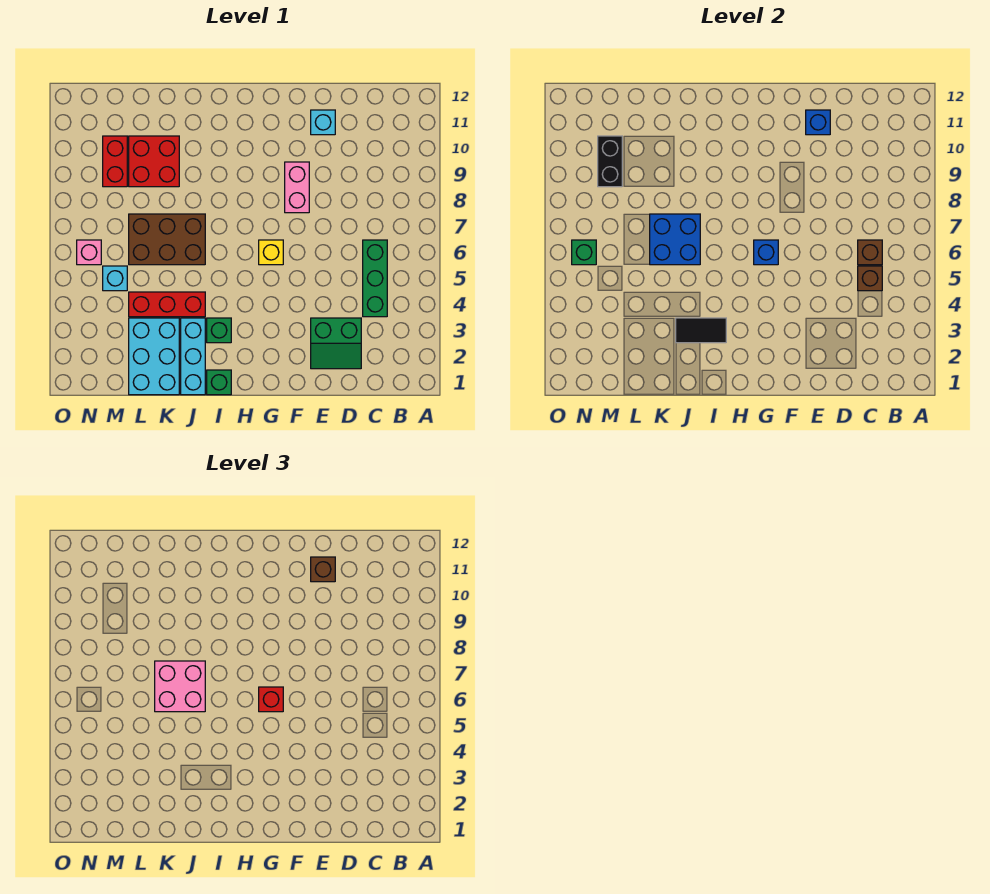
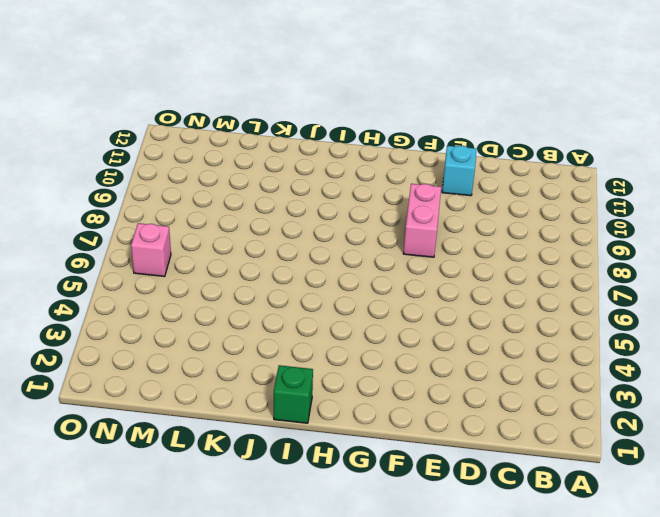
none -> green 1x3 brick [363,240,387,317]
none -> green 2x2 slope [311,318,361,369]
none -> yellow 1x1 brick [259,240,283,265]

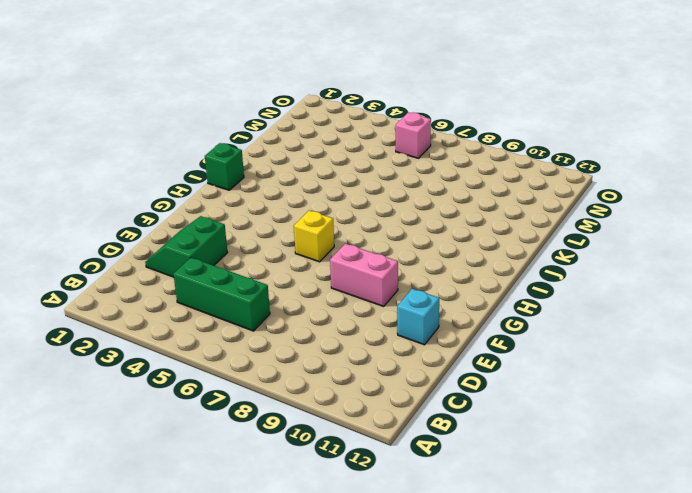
none -> green 1x1 brick [207,318,231,343]
none -> cyan 1x3 brick [181,318,205,395]
none -> red 1x3 brick [129,292,205,317]

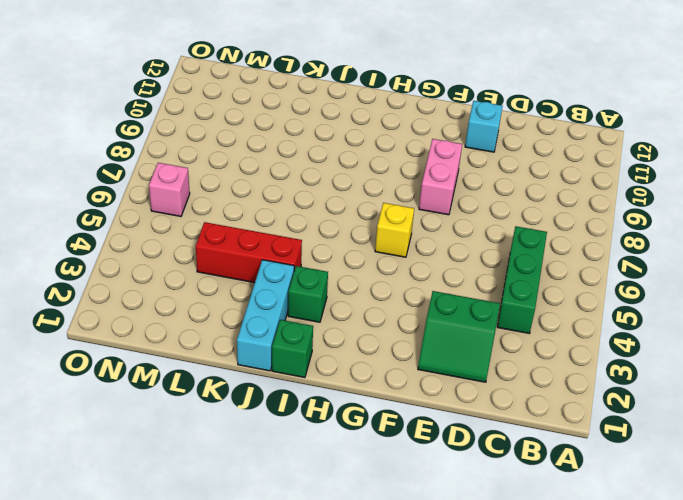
none -> brown 2x3 brick [129,214,205,265]
none -> cyan 2x3 brick [129,318,179,395]
none -> red 2x2 brick [129,136,179,187]

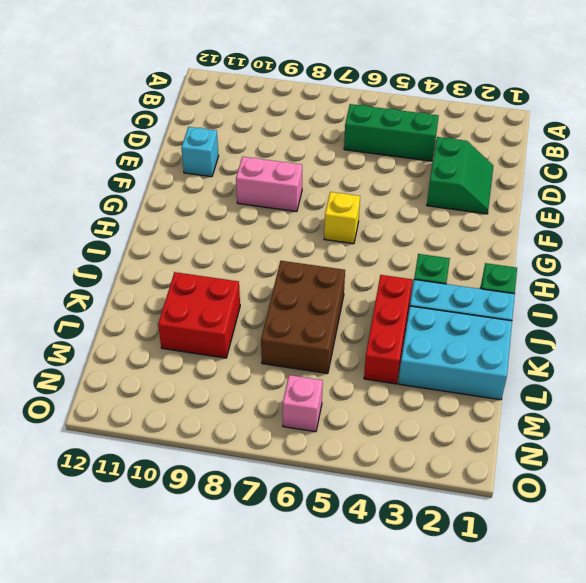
none -> cyan 1x1 brick [103,266,127,291]
none -> red 1x2 brick [103,136,127,187]
none -> brown 1x1 brick [858,266,882,291]

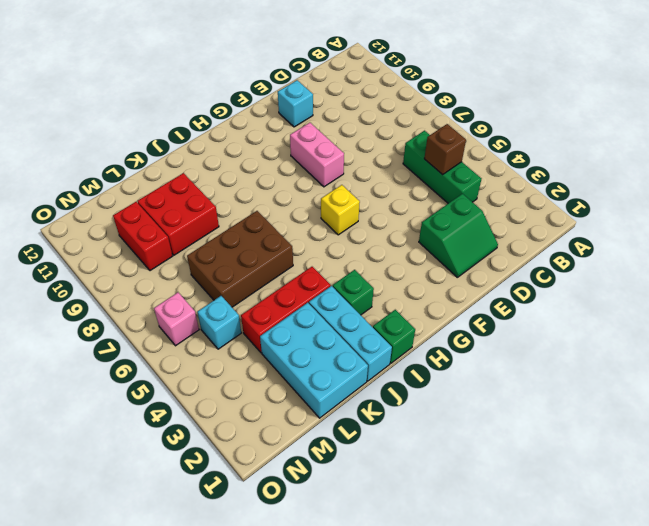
none -> brown 1x1 brick [858,240,882,265]
none -> blue 1x1 brick [806,110,830,135]
none -> blue 1x1 brick [754,240,778,265]

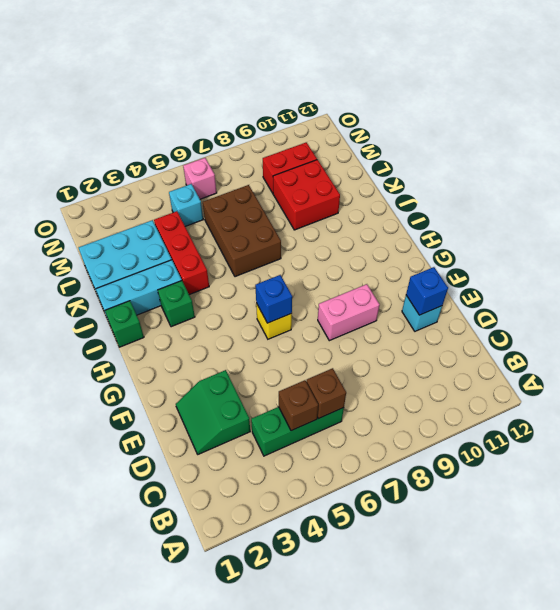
none -> black 1x2 tile [676,318,726,343]
none -> blue 2x2 brick [650,214,700,265]
none -> black 1x2 brick [598,136,622,187]

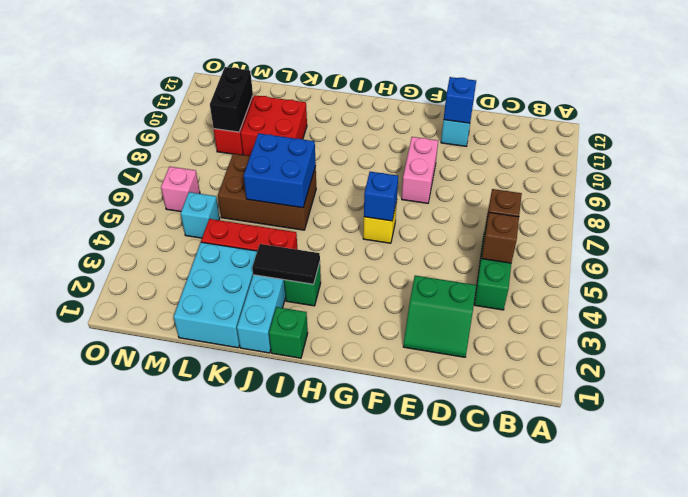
none -> green 1x1 brick [572,240,596,265]
none -> brown 1x1 brick [311,557,335,582]
none -> red 1x1 brick [259,687,283,712]

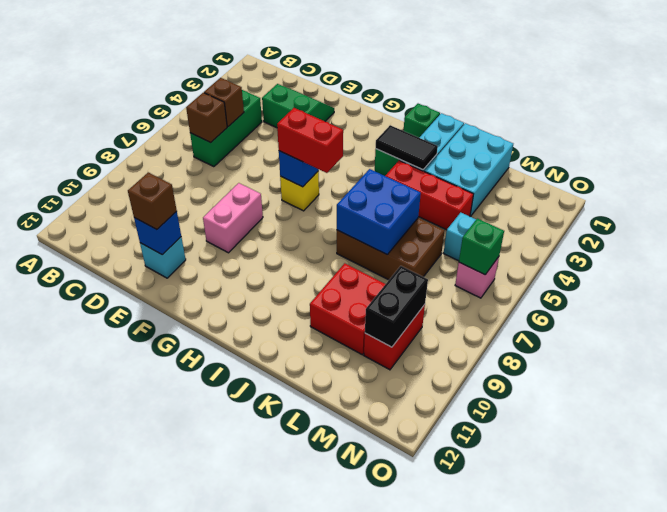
red 1x2 brick [277,108,343,173] -> red 1x1 brick [259,687,283,712]
none -> pink 2x2 brick [155,661,205,712]

